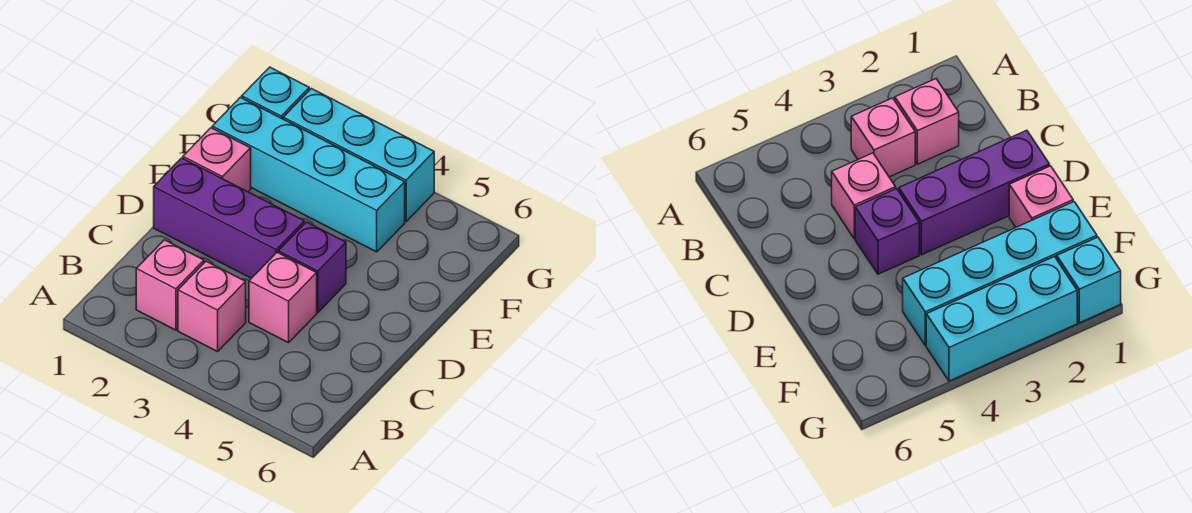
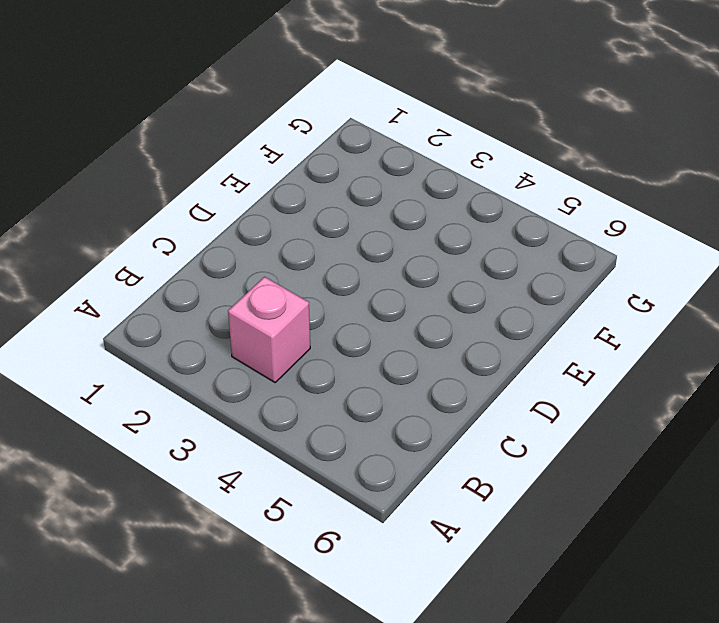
none -> pink 1x1 brick [136,240,204,330]
none -> pink 1x1 brick [249,252,317,343]

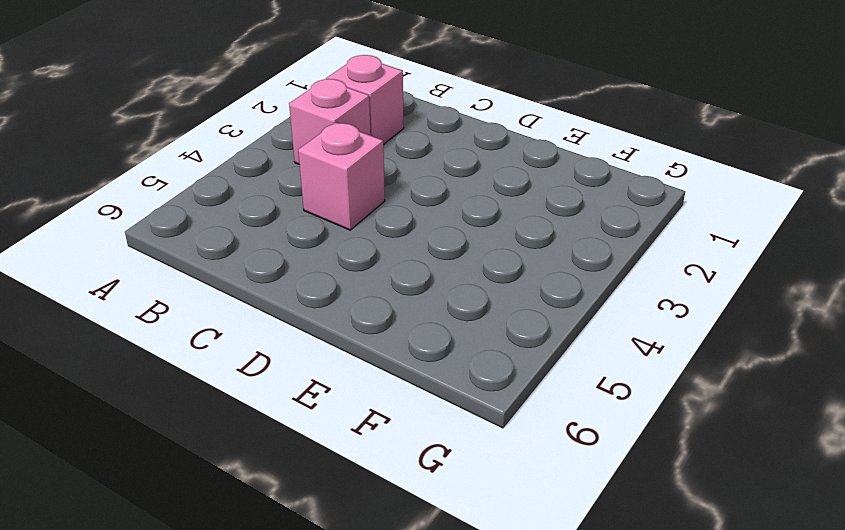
none -> purple 1x3 brick [154,158,304,278]
none -> purple 1x1 brick [278,222,346,312]

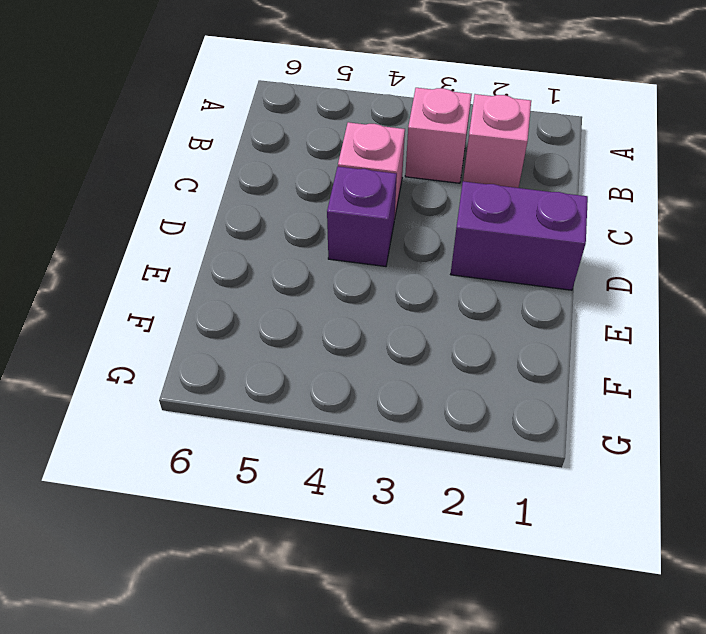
purple 1x2 brick [451,181,588,290] -> purple 1x3 brick [154,158,304,278]
none -> pink 1x1 brick [183,128,251,192]
none -> cyan 1x4 brick [212,97,405,252]

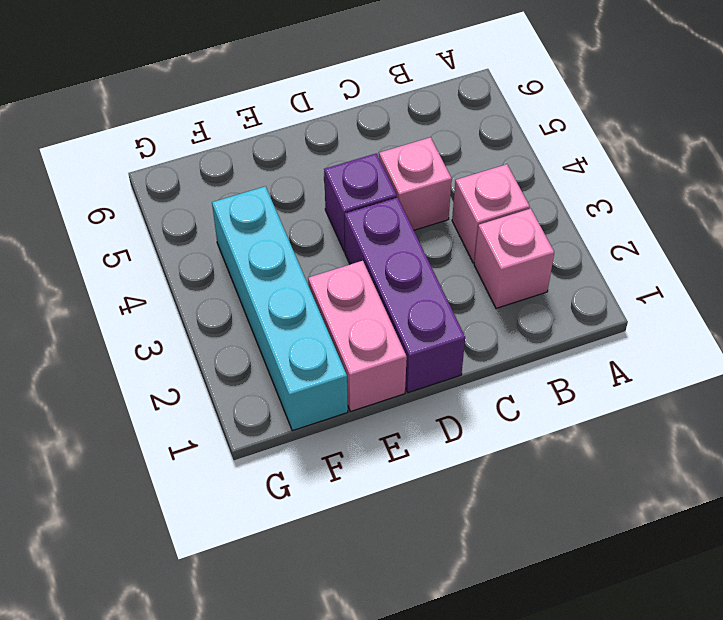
pink 1x2 brick [308,261,407,411] -> pink 1x1 brick [183,128,251,192]
none -> cyan 1x1 brick [242,67,309,119]
none -> cyan 1x3 brick [283,89,434,221]

